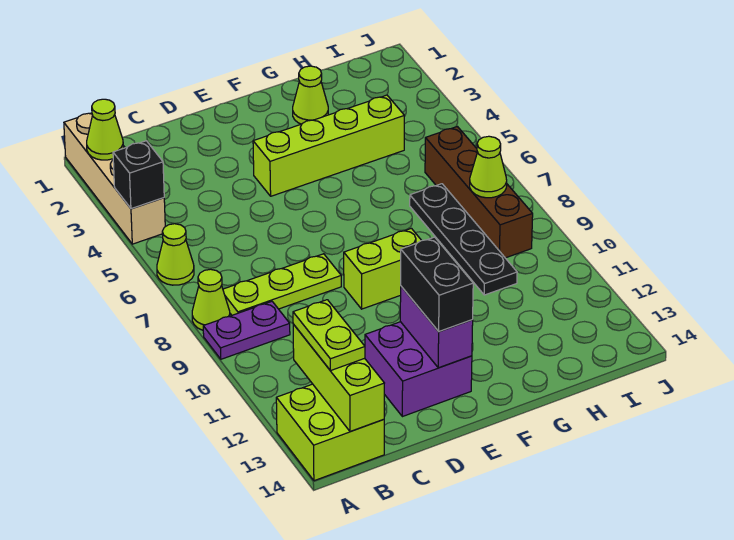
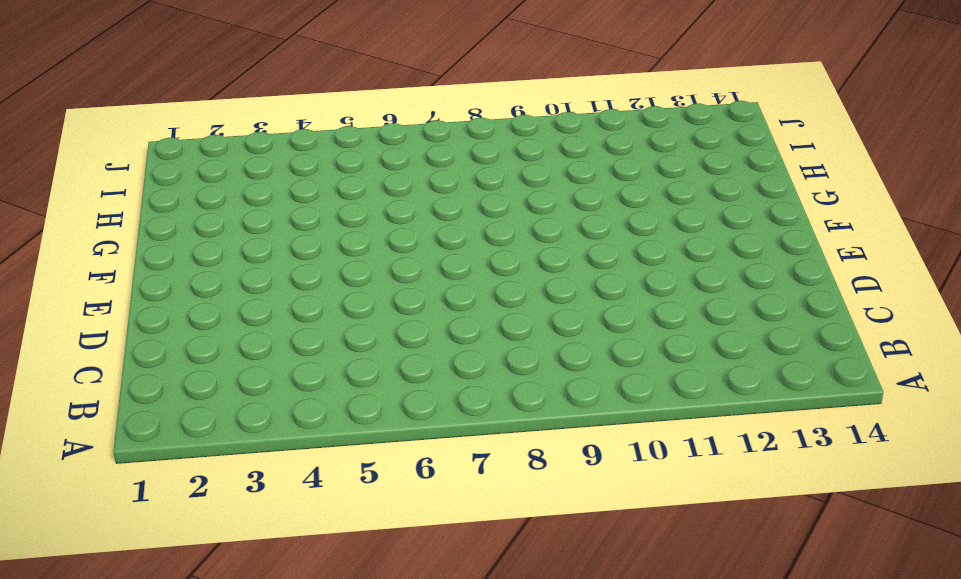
none -> tan 1x4 brick [64,113,165,244]
none -> lime 1x1 cone [157,224,194,285]
none -> lime 1x1 cone [192,269,230,330]

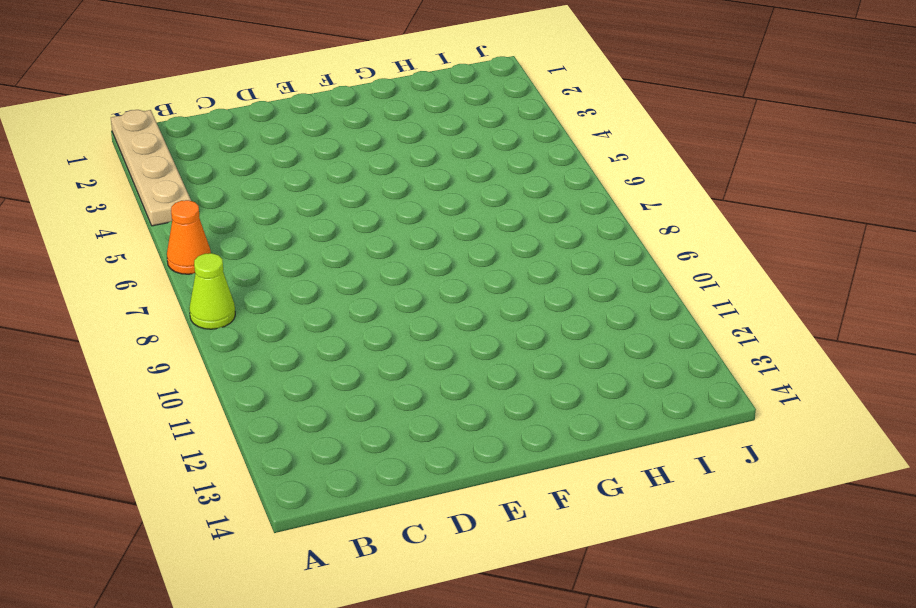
tan 1x4 plate [111,110,191,226] -> tan 1x4 brick [64,113,165,244]
orange 1x1 cone [167,200,211,274] -> lime 1x1 cone [157,224,194,285]
none -> purple 1x2 plate [203,302,290,359]
none -> lime 2x2 brick [276,384,384,481]
none -> lime 1x3 plate [223,254,341,315]

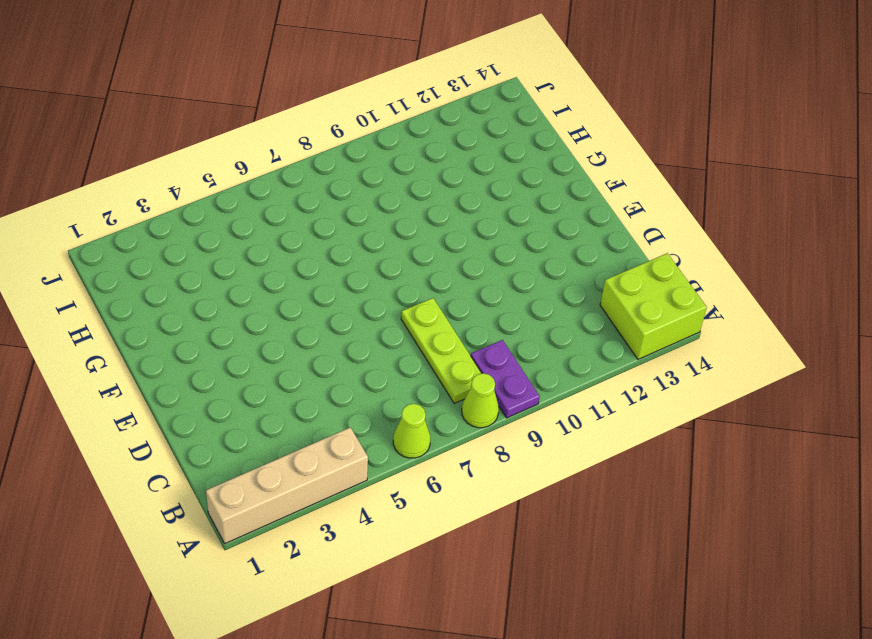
none -> purple 2x2 brick [365,322,472,417]
none -> lime 1x4 brick [253,95,404,196]
none -> lime 1x2 brick [344,228,422,309]

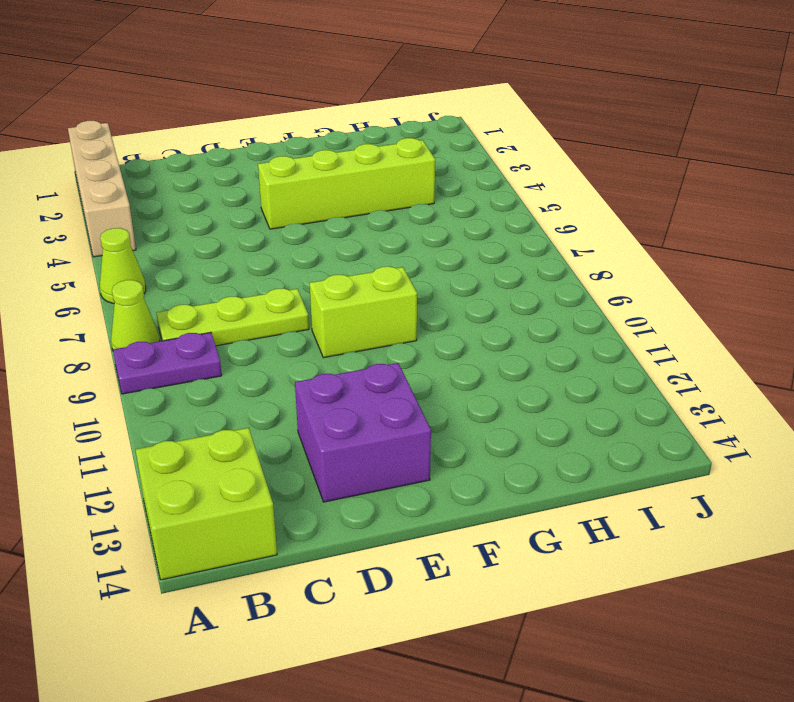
none -> lime 1x1 cone [293,66,328,124]
none -> black 1x4 plate [410,184,517,295]
none -> brown 1x4 brick [425,127,533,258]

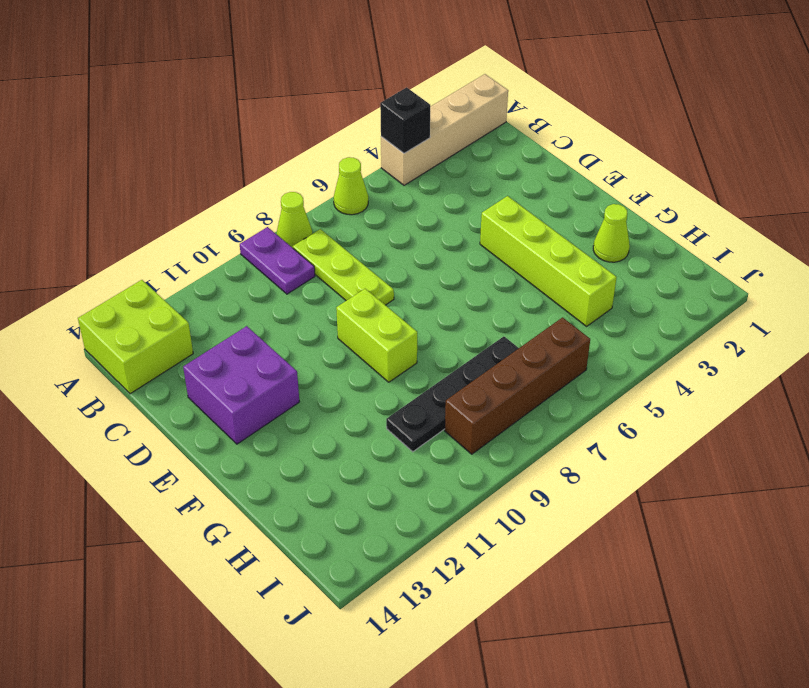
none -> lime 1x1 cone [87,99,123,160]
none -> lime 1x3 brick [293,324,384,432]
none -> purple 1x2 brick [400,286,473,368]

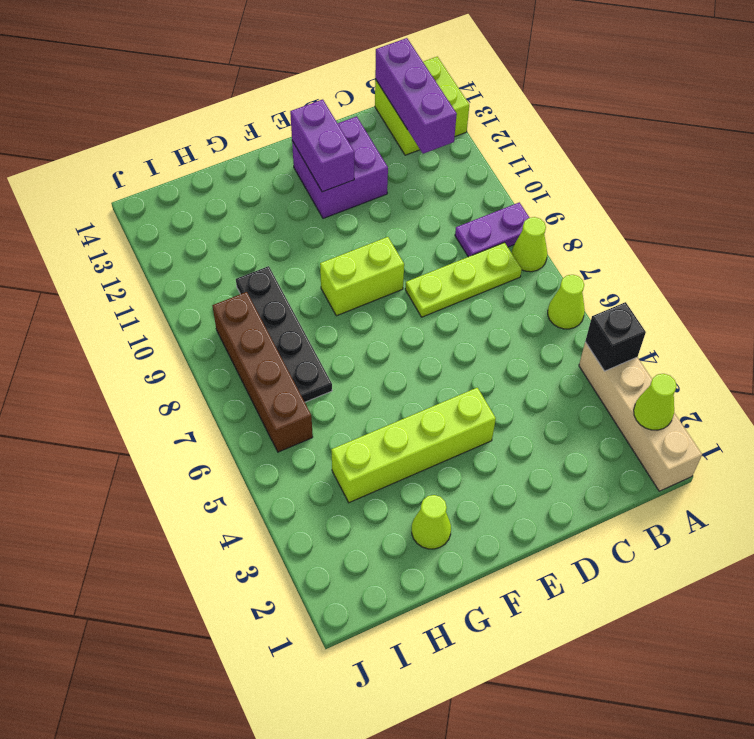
purple 1x3 brick [375,38,457,154] -> lime 1x3 brick [293,324,384,432]
none -> lime 1x1 cone [470,136,507,198]
none -> lime 1x2 plate [293,300,365,371]
none -> black 1x2 brick [401,237,473,332]

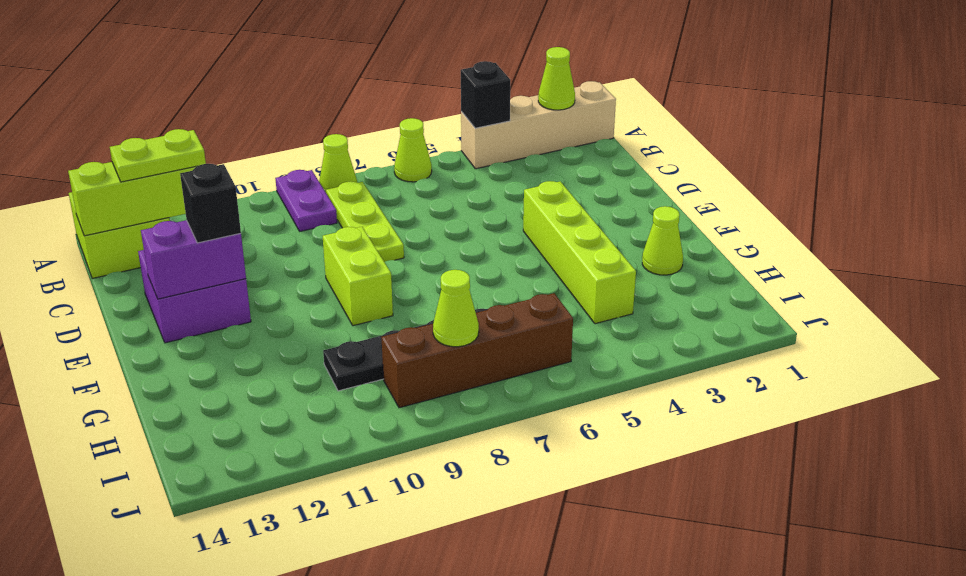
black 1x1 brick [180,164,241,243] -> black 1x2 brick [401,237,473,332]

